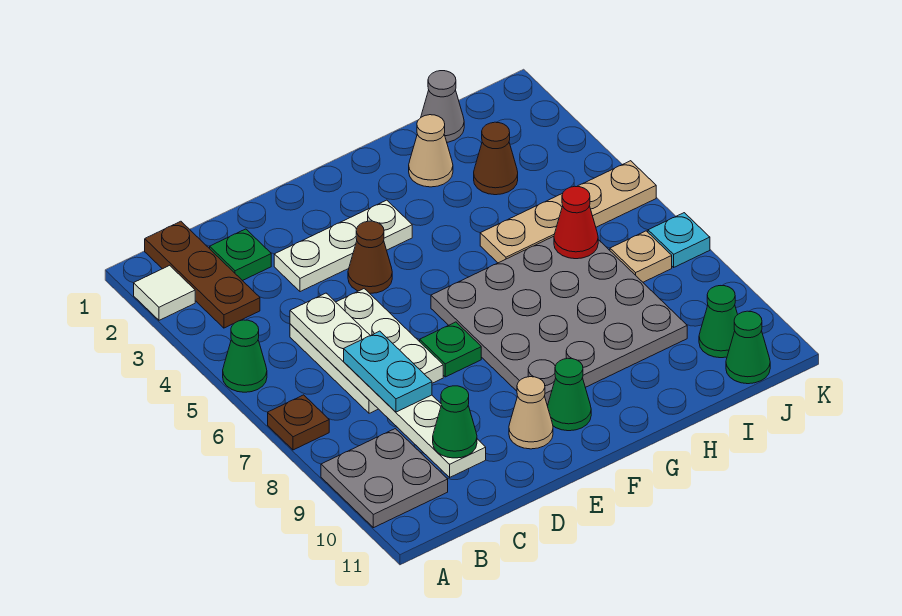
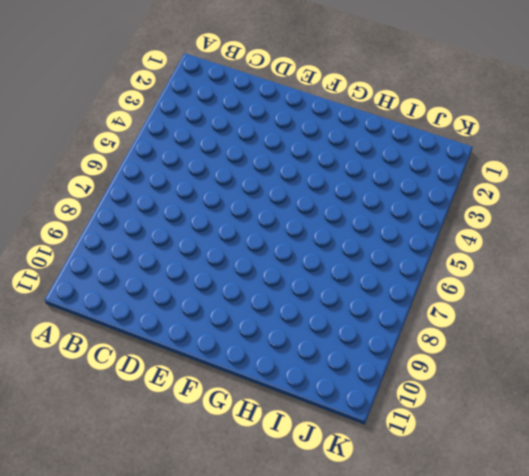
none -> white 1x1 tile [134,265,195,320]
none -> green 1x1 cone [223,320,267,392]
none -> brown 1x1 plate [268,395,329,450]

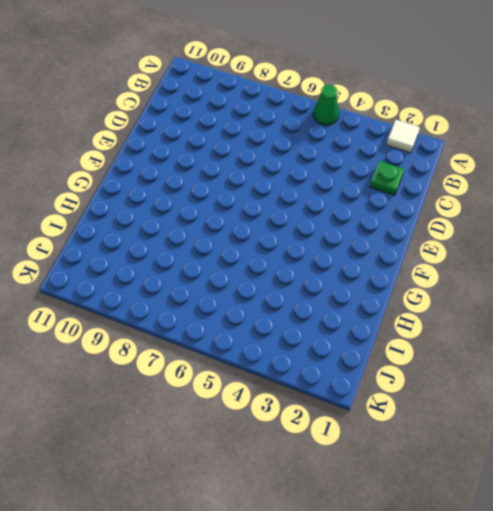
none -> brown 1x1 plate [268,395,329,450]
none -> grey 2x2 plate [321,429,448,528]
none -> brown 1x3 plate [145,221,260,328]

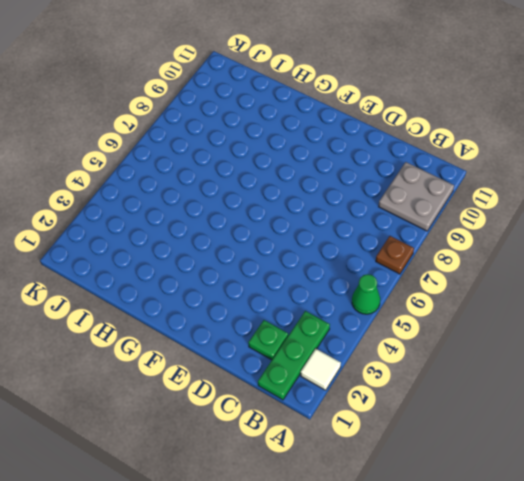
green 1x3 plate [258,311,330,400] -> brown 1x3 plate [145,221,260,328]
none -> white 2x3 plate [290,289,443,413]
none -> white 1x3 plate [274,200,412,292]
none -> brown 1x1 cone [348,221,392,293]

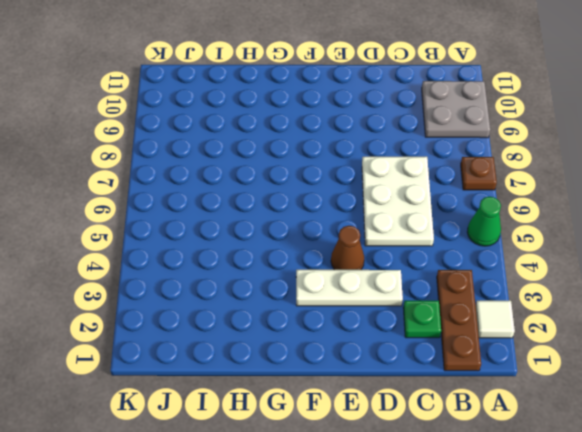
none -> green 1x1 plate [420,322,481,377]
none -> tan 1x1 cone [509,377,553,449]
none -> grey 4x4 plate [431,236,687,406]

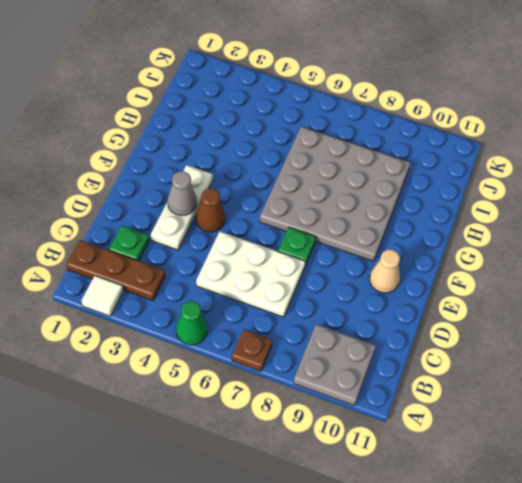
grey 1x1 cone [168,171,197,216] -> grey 1x1 cone moved to [421,71,464,142]
none -> green 1x1 cone [548,358,591,431]
none -> tan 1x1 cone [409,115,453,187]
none -> tan 1x4 plate [480,161,656,263]

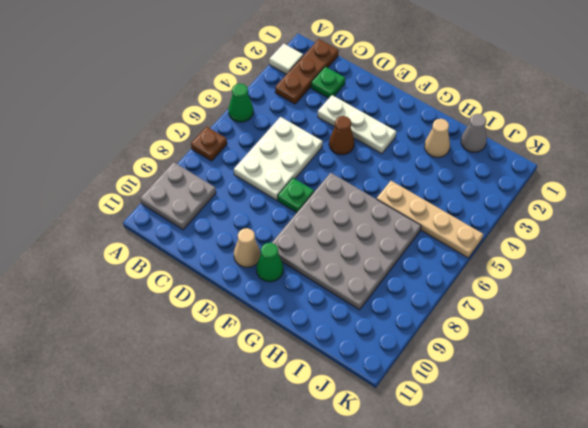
none -> brown 1x1 cone [474,122,518,195]
none -> tan 1x1 plate [610,231,672,282]
none -> green 1x1 cone [699,286,738,358]

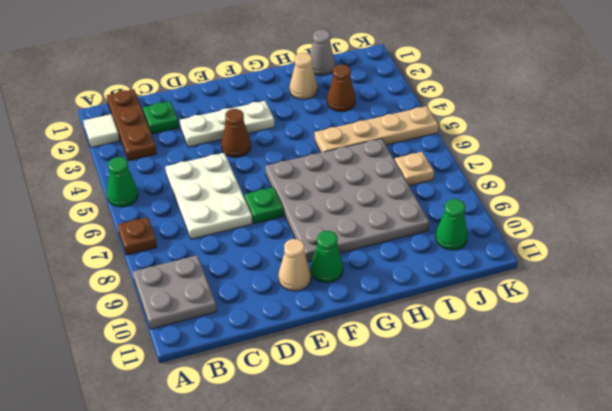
none -> green 1x1 cone [726,311,770,384]
none -> cyan 1x1 plate [648,213,710,267]
none -> white 1x6 plate [290,293,486,477]

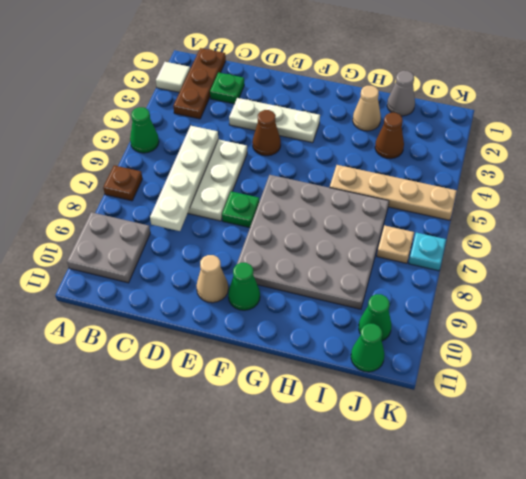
white 1x4 plate [150,126,218,231] -> white 1x6 plate [290,293,486,477]
none -> red 1x1 cone [554,186,598,259]
none -> cyan 1x2 plate [344,331,432,412]
none -> green 1x1 cone [433,386,477,458]

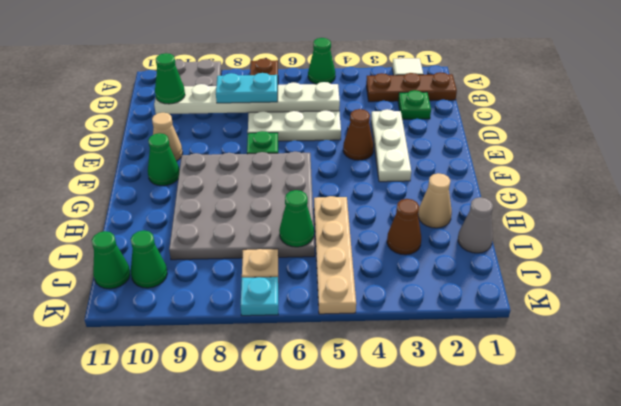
green 1x1 cone [279,190,314,247] -> red 1x1 cone [554,186,598,259]

